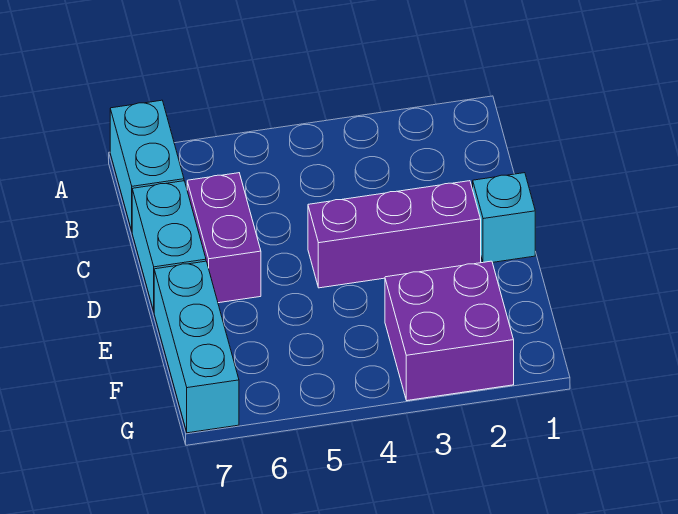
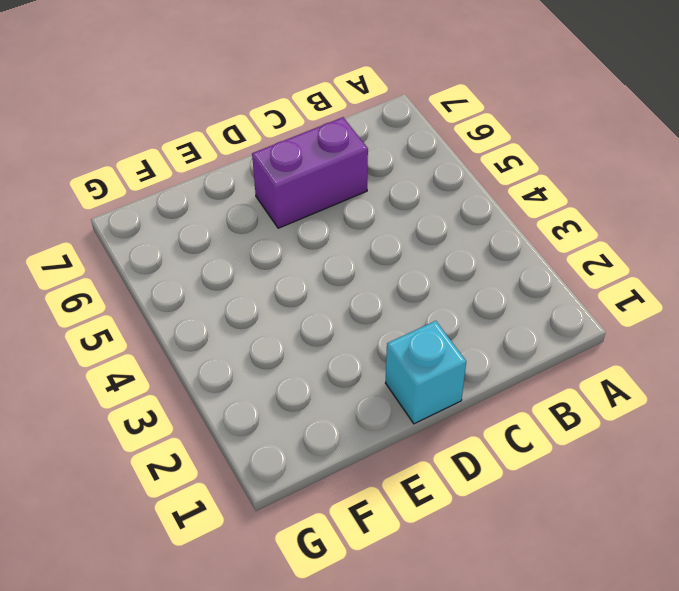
none -> cyan 1x2 brick [110,100,184,230]
none -> cyan 1x2 brick [132,181,206,311]

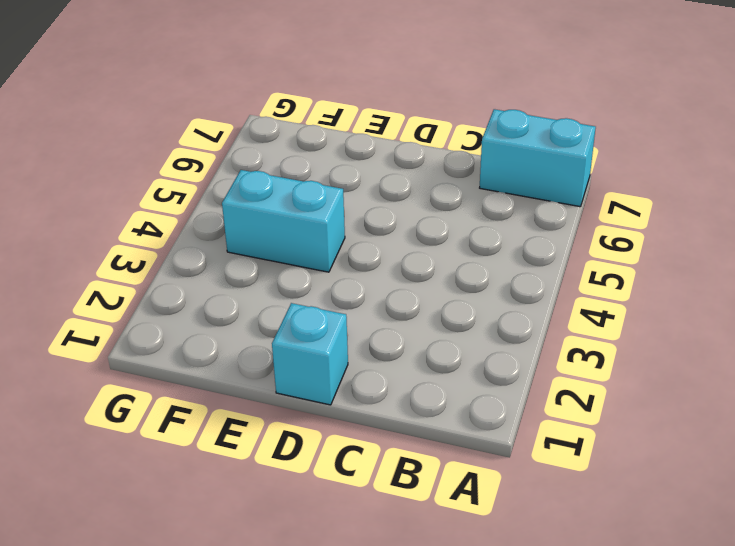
cyan 1x2 brick [222,170,345,272] -> cyan 1x2 brick moved to [132,181,206,311]
none -> purple 1x2 brick [187,173,261,303]
none -> purple 1x3 brick [308,181,481,288]

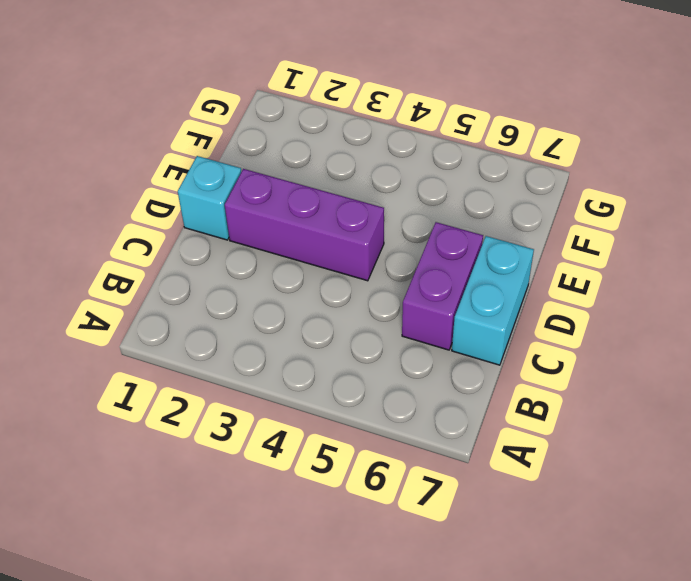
none -> cyan 1x2 brick [110,100,184,230]
none -> cyan 1x3 brick [154,261,239,433]

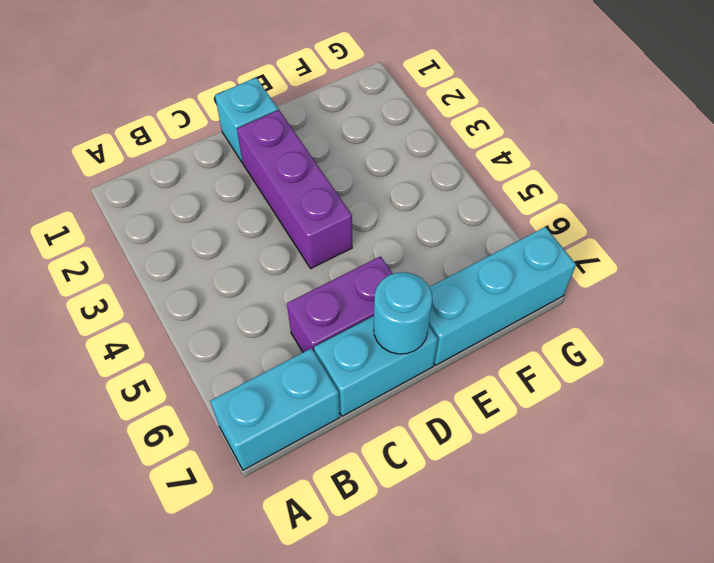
cyan 1x1 round brick [374,272,432,354] -> none
none -> purple 2x2 brick [385,261,514,401]

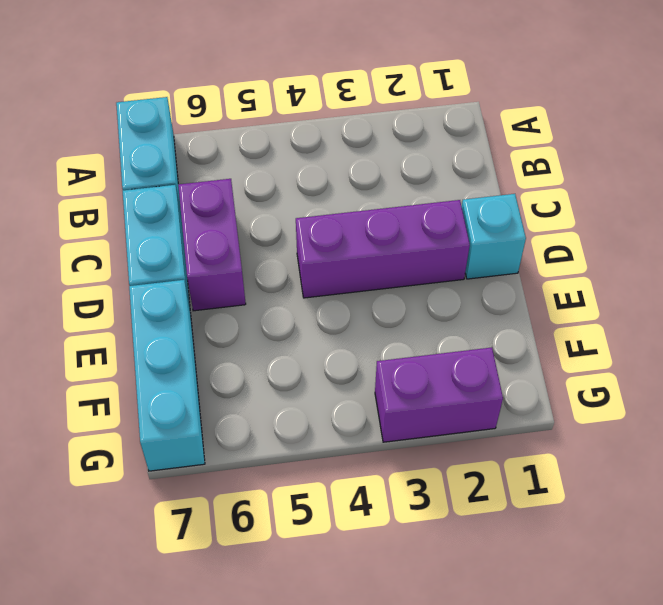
purple 1x2 brick [375,347,503,442] -> purple 2x2 brick [385,261,514,401]

